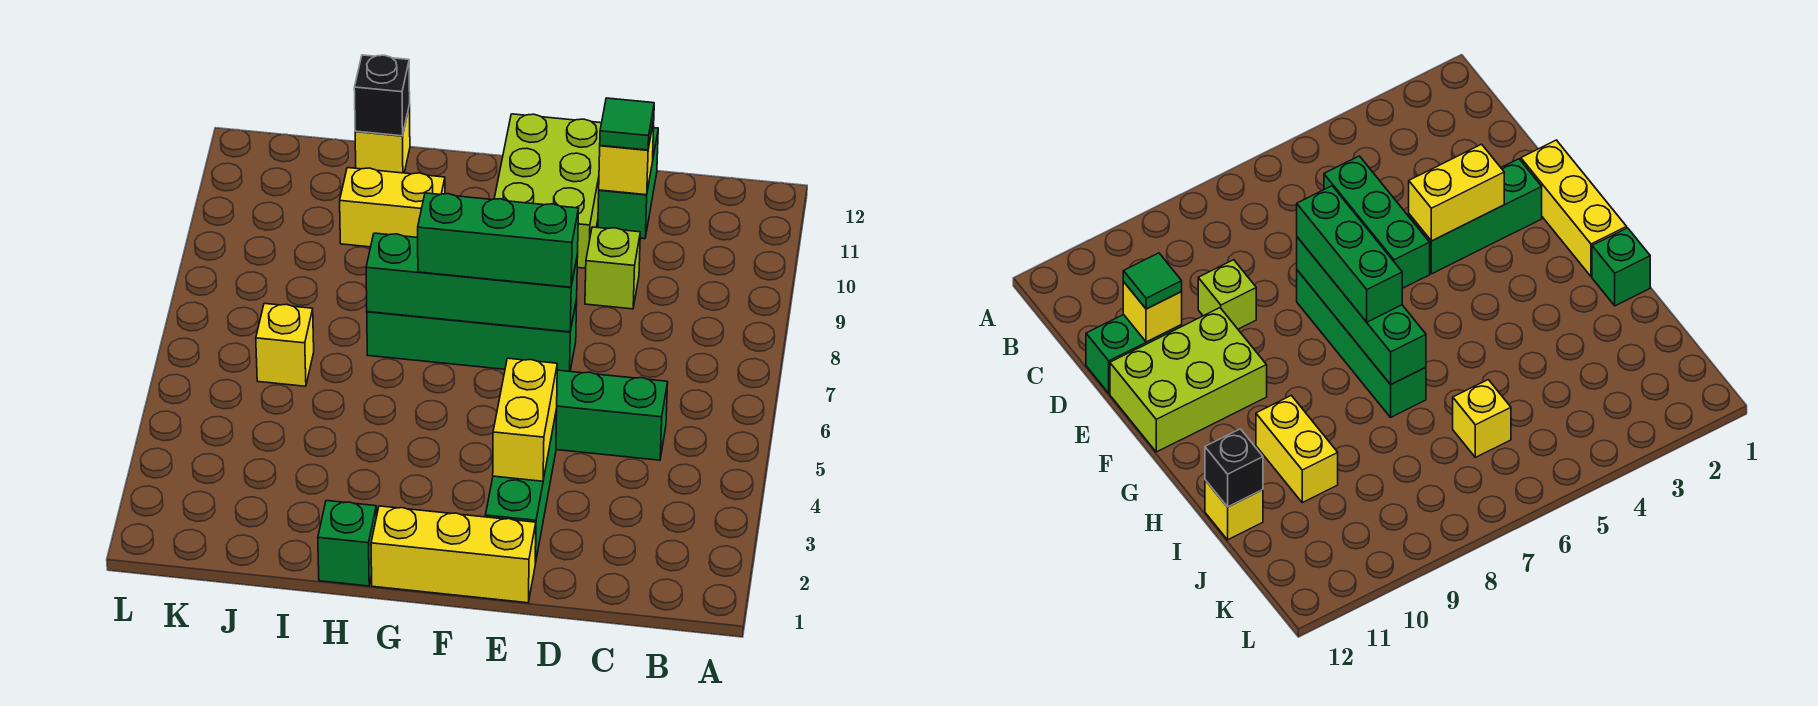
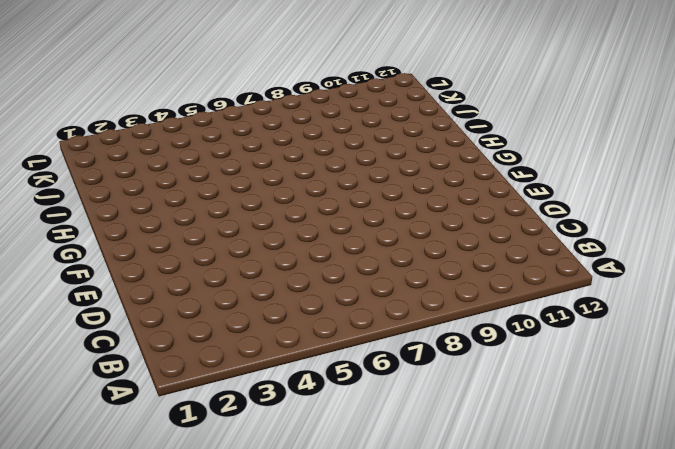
none -> green 1x3 brick [556,370,668,460]
none -> lime 1x1 brick [585,227,640,309]
none -> green 1x2 brick [598,128,658,239]

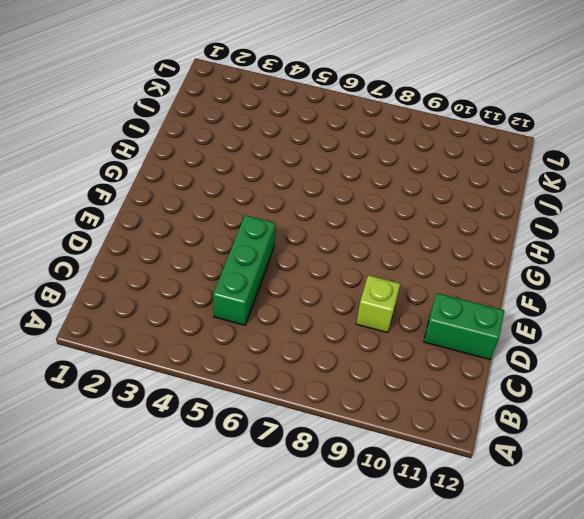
none -> yellow 1x3 brick [371,506,536,603]
none -> green 1x3 brick [485,409,557,563]
none -> green 1x4 brick [367,299,577,371]

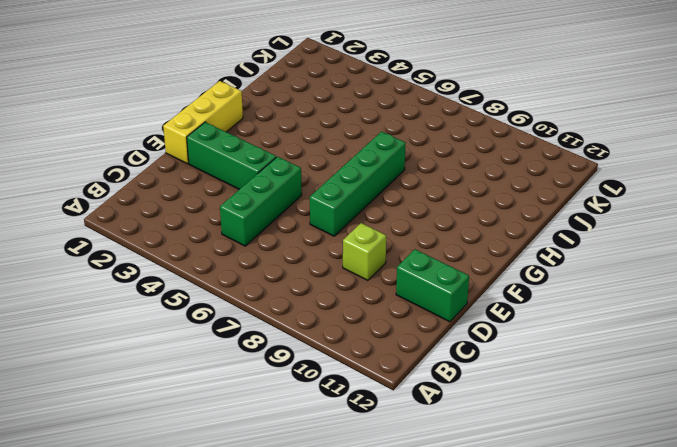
none -> lime 2x3 brick [494,114,601,268]
none -> green 1x1 brick [318,501,376,586]
none -> yellow 1x2 brick [340,168,445,247]

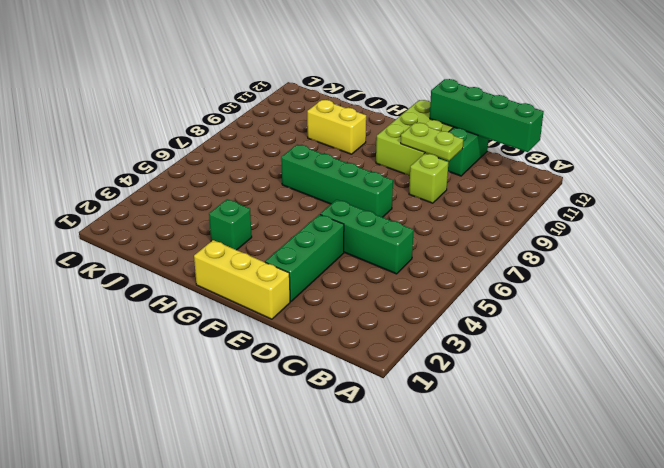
green 1x4 brick [430,79,544,152] -> green 1x4 brick moved to [366,233,578,332]
lime 1x2 plate [401,123,463,161] -> none
green 1x1 brick [209,199,252,250] -> green 1x1 brick moved to [318,501,376,586]
none -> yellow 1x1 brick [355,105,410,173]
none -> yellow 1x1 brick [256,303,314,386]
none -> yellow 1x1 brick [599,120,654,195]

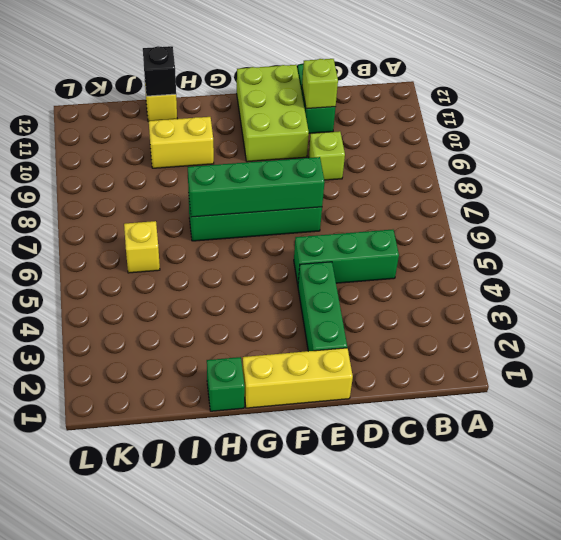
lime 1x1 brick [302,59,338,109] -> yellow 1x1 brick [599,120,654,195]
none -> yellow 1x2 brick [493,358,557,481]
none -> green 1x1 tile [600,98,654,150]
none -> green 1x3 brick [418,193,579,287]

